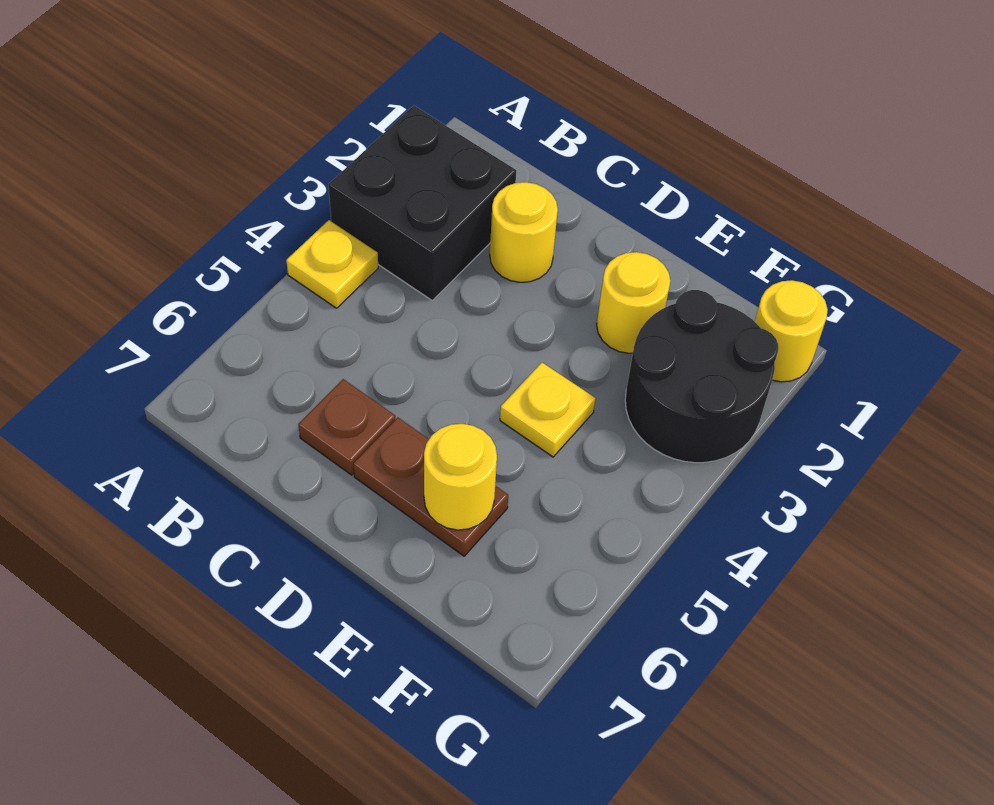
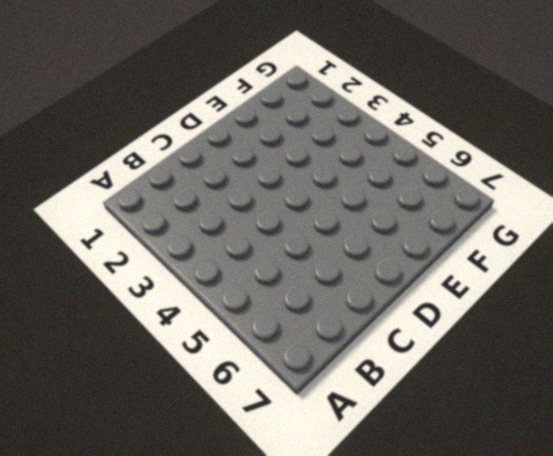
none -> black 2x2 brick [328,106,516,300]
none -> yellow 1x1 plate [286,220,378,308]

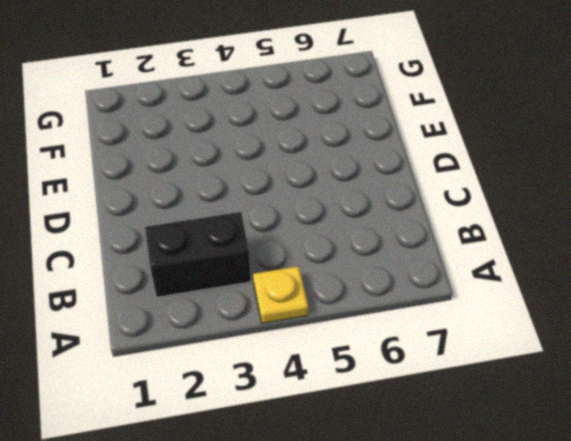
black 1x2 brick [145,212,251,297] -> black 2x2 brick [328,106,516,300]
none -> yellow 1x1 round brick [490,182,558,282]
none -> brown 1x1 plate [298,379,395,475]

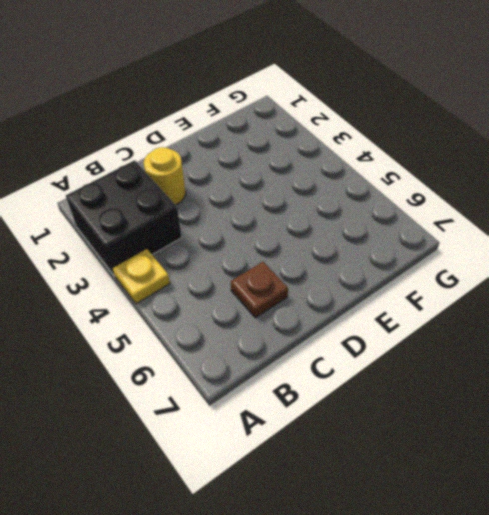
none -> brown 1x2 plate [353,418,508,556]
none -> yellow 1x1 round brick [597,252,670,353]

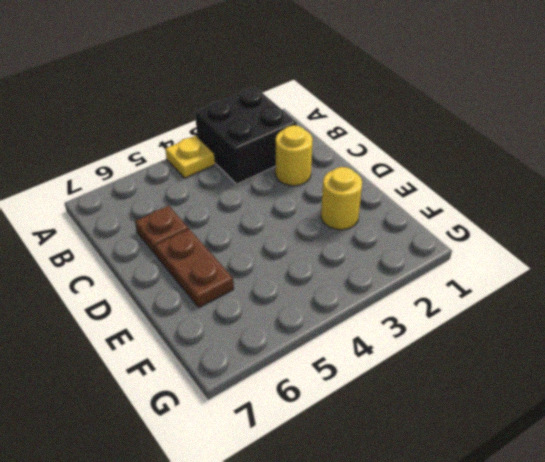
none -> yellow 1x1 plate [500,363,596,457]
none -> black 2x2 round brick [625,290,778,463]

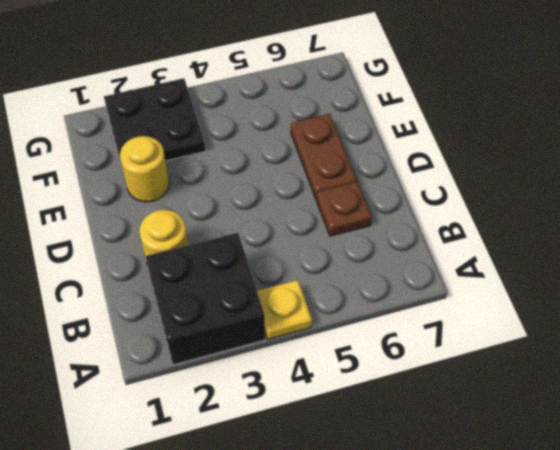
black 2x2 plate [104,78,205,170] -> black 2x2 round brick [625,290,778,463]
none -> yellow 1x1 plate [500,363,596,457]
none -> yellow 1x1 round brick [755,280,828,382]

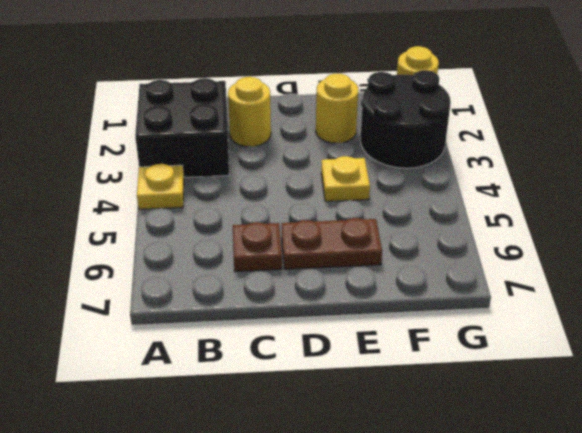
none -> yellow 1x1 round brick [424,424,497,530]

